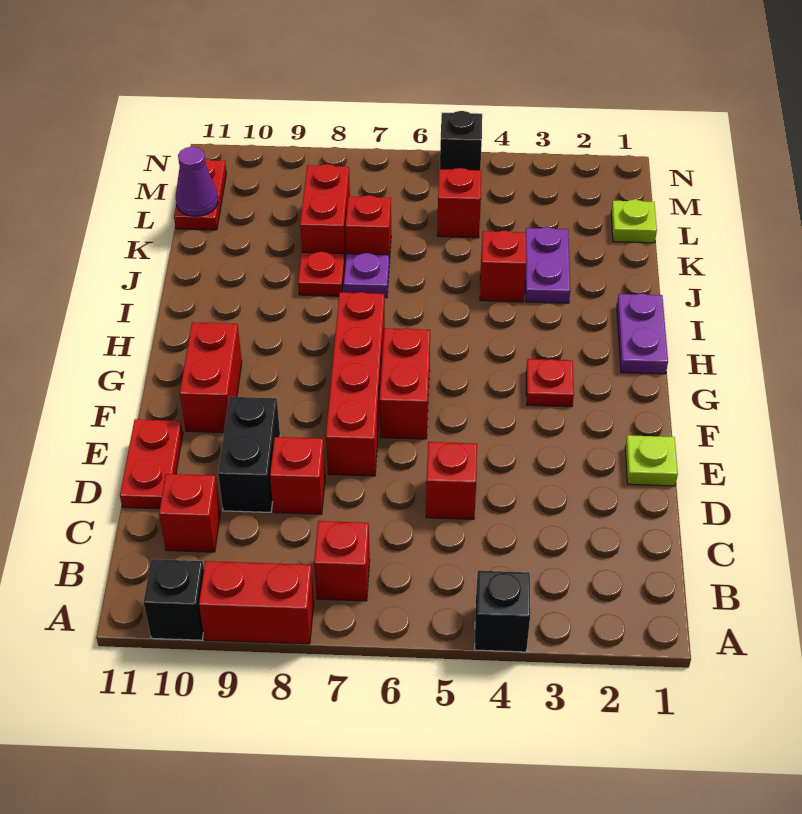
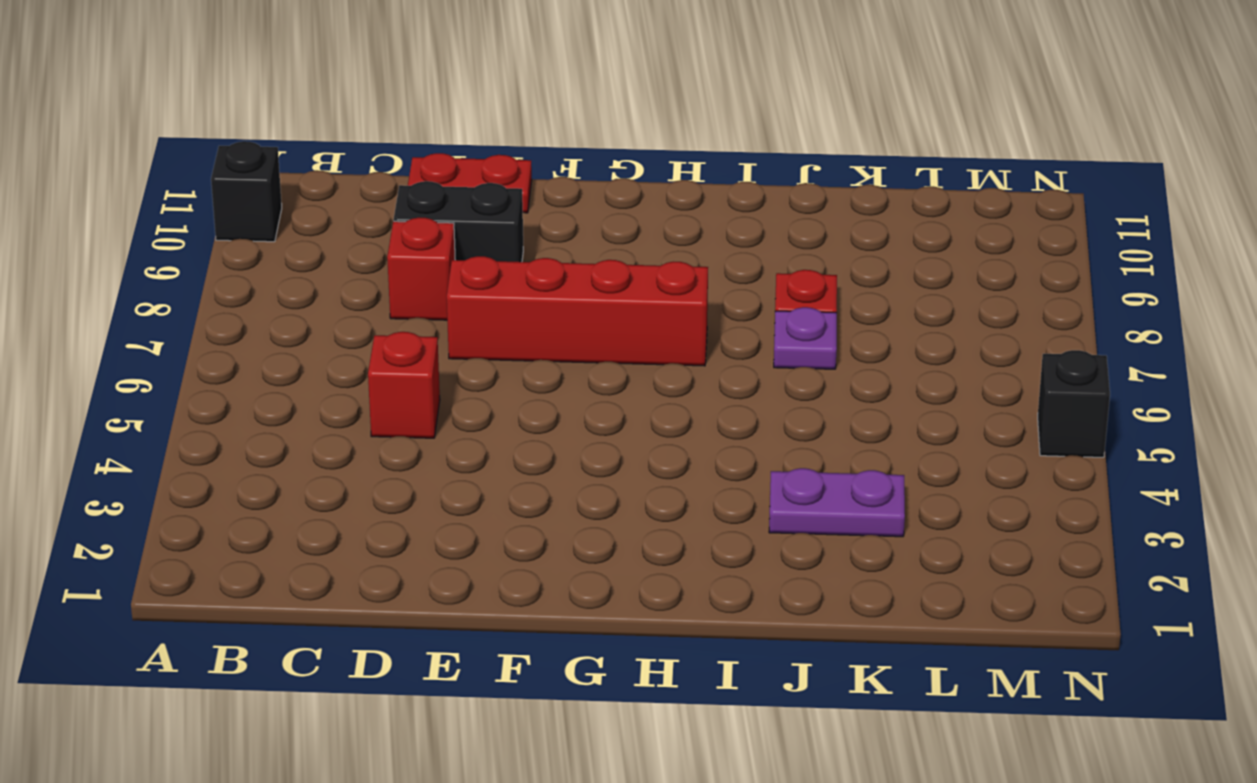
none -> black 1x1 brick [475,571,530,652]
none -> red 1x2 brick [199,561,314,644]
none -> red 1x1 brick [314,521,370,601]

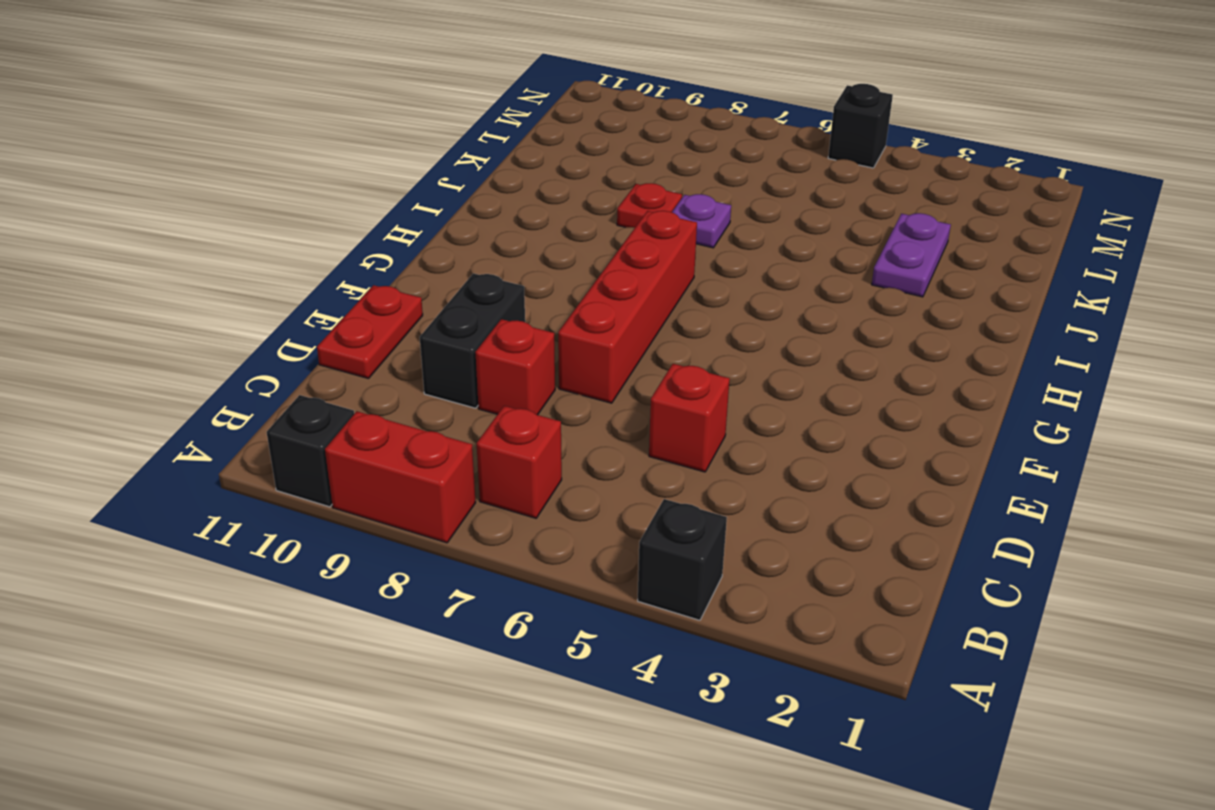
none -> red 1x1 brick [159,474,220,552]
none -> lime 1x1 plate [625,435,678,486]
none -> red 1x2 brick [380,328,430,439]

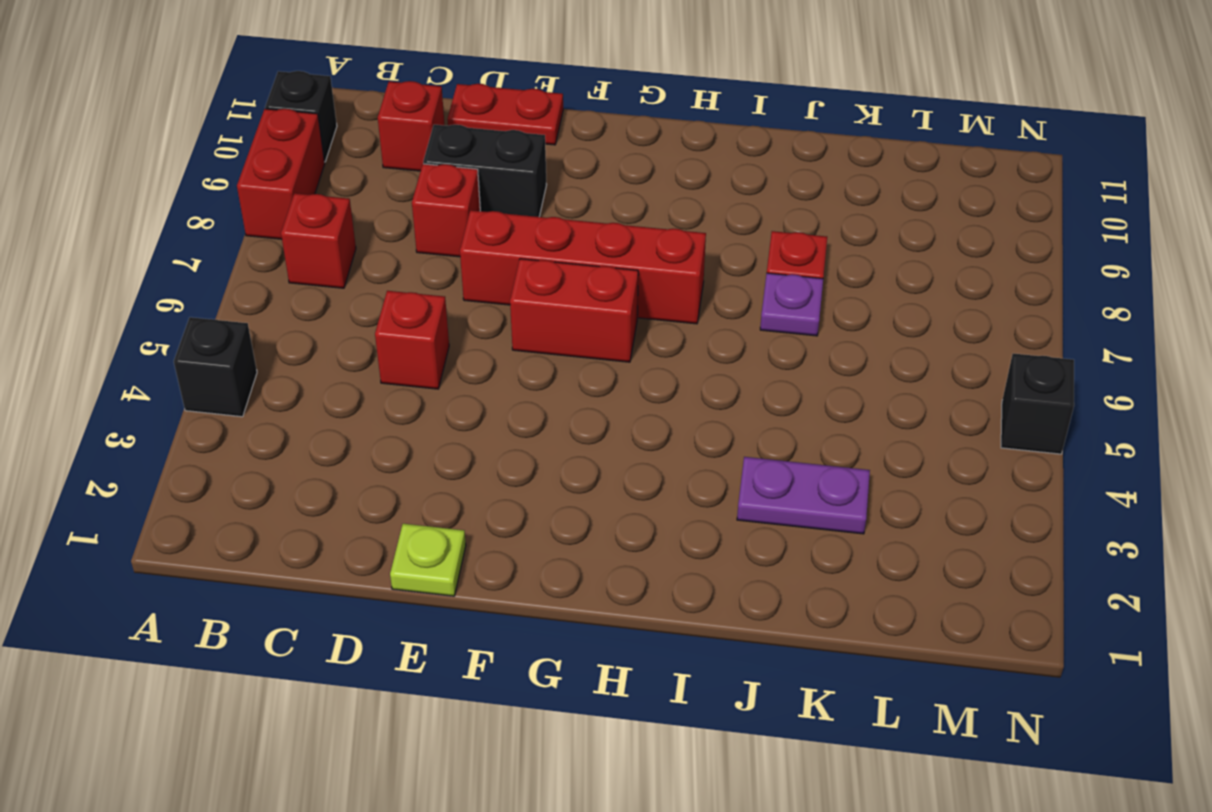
none -> red 1x2 brick [180,322,242,433]
none -> red 1x1 plate [526,359,574,407]
none -> purple 1x2 plate [617,294,668,374]

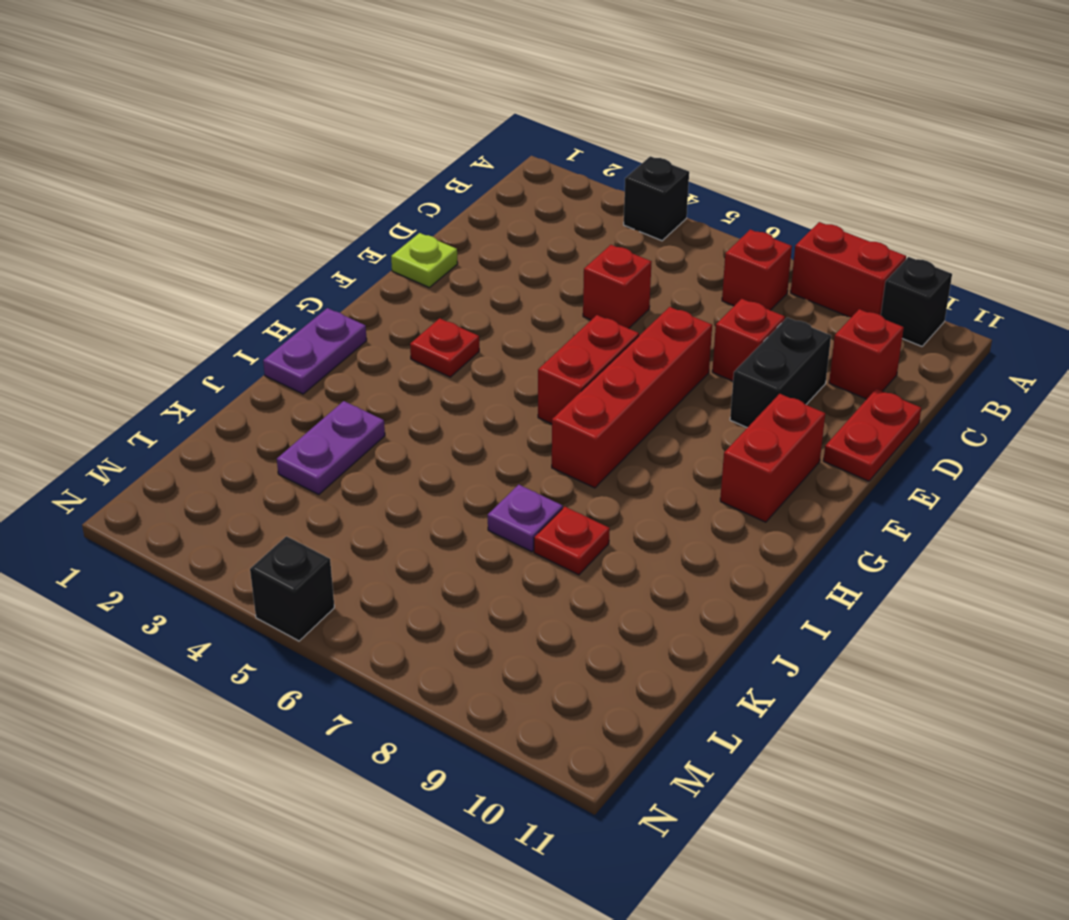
none -> red 1x1 brick [480,230,527,302]
none -> red 1x1 brick [346,195,391,263]
none -> red 1x2 brick [300,164,350,259]

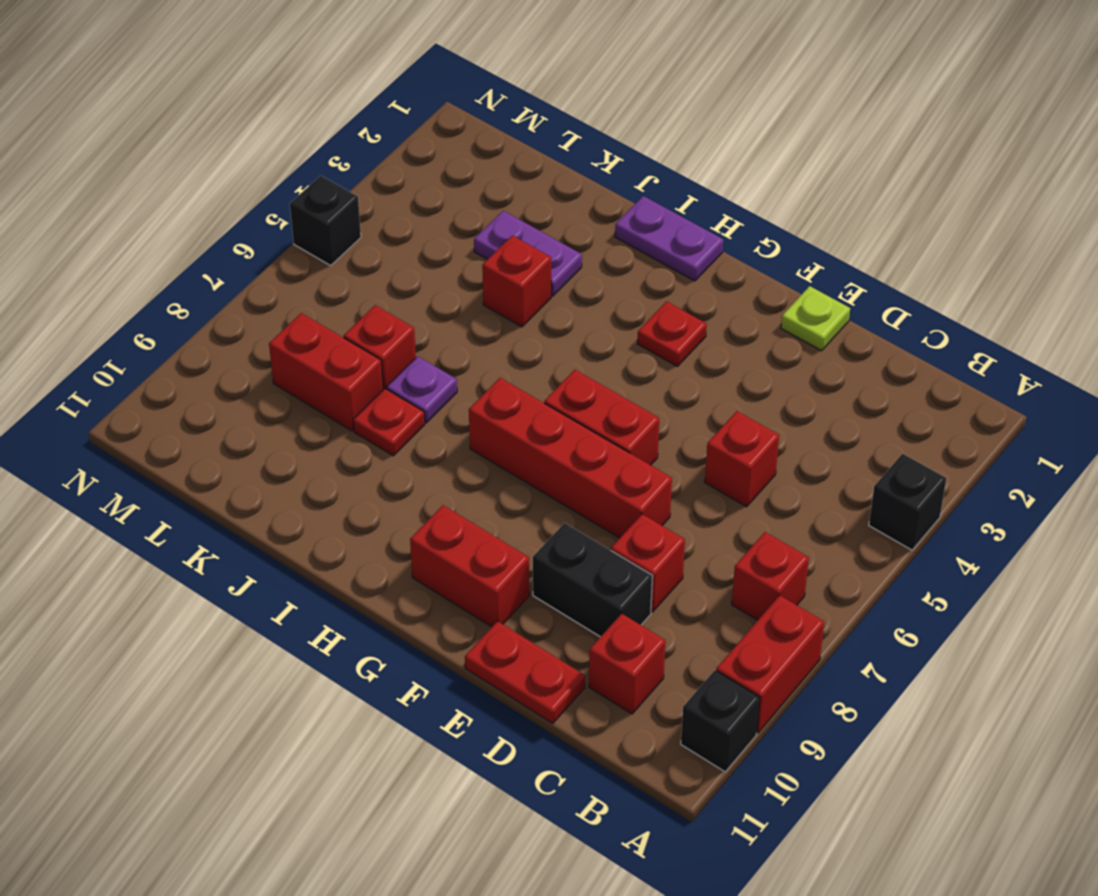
none -> lime 1x1 plate [611,200,657,243]
none -> red 1x1 brick [437,168,481,238]
none -> red 1x2 plate [174,159,226,230]

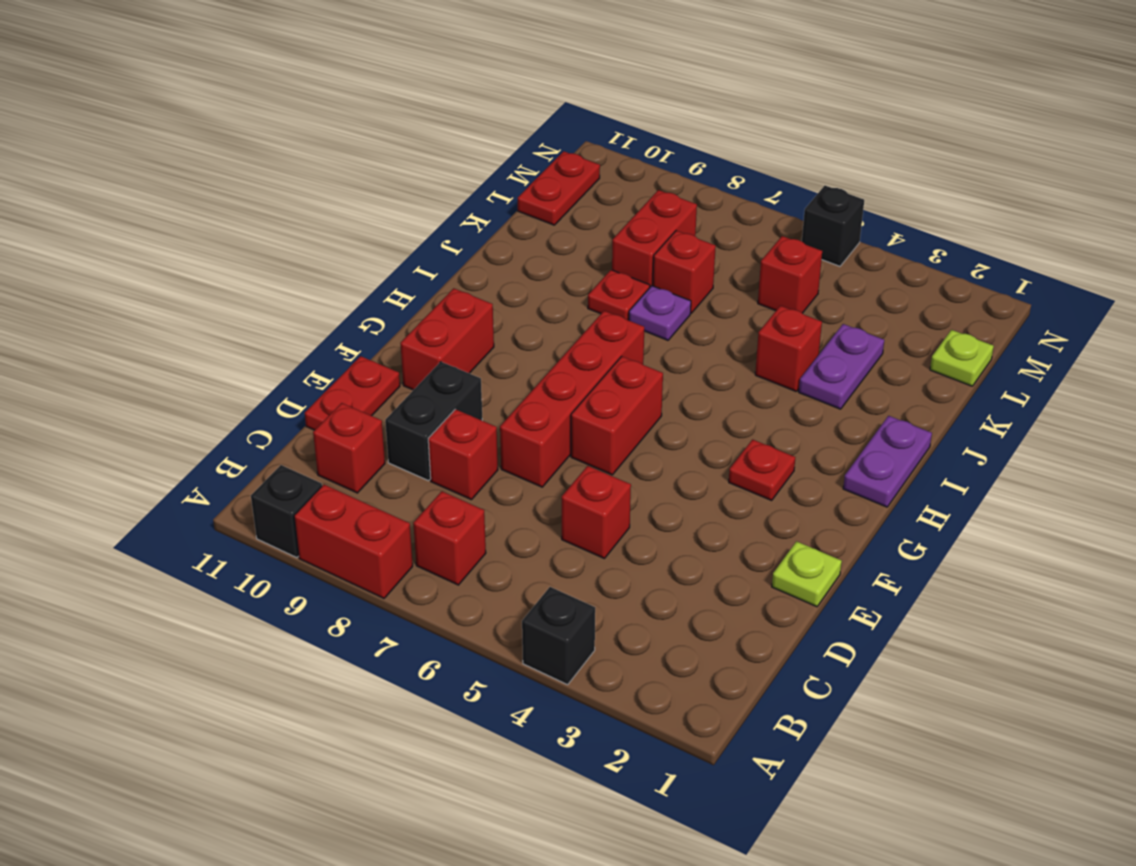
none -> purple 1x1 cone [176,147,218,216]

